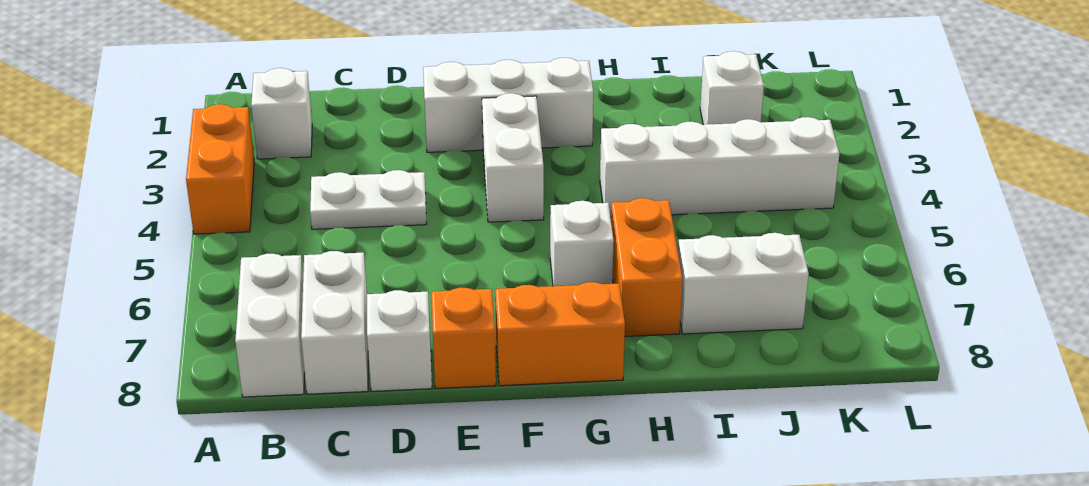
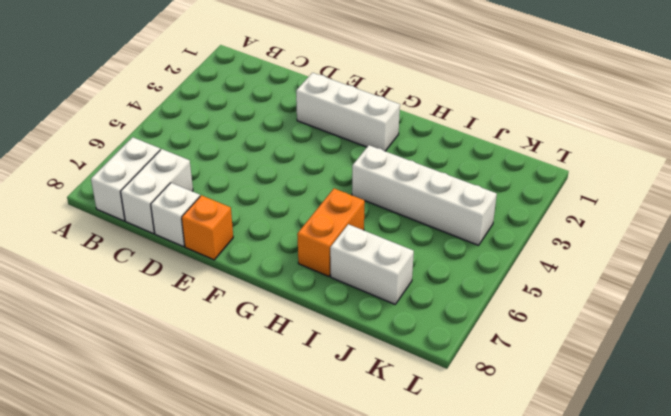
none -> orange 1x2 brick [186,104,254,234]
none -> white 1x1 brick [251,68,312,159]
none -> white 1x2 plate [310,170,427,229]

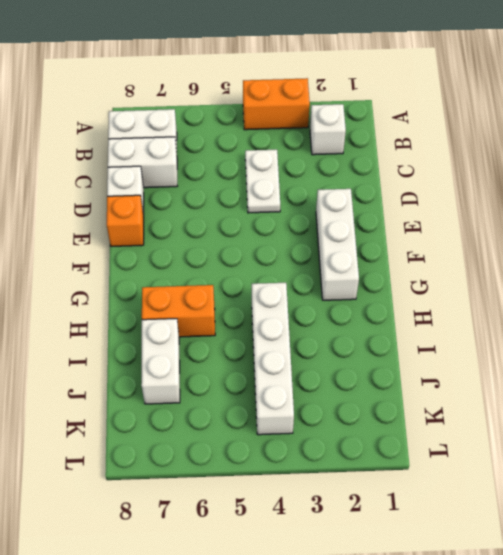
none -> white 1x2 brick [482,93,544,222]
none -> orange 1x2 brick [495,282,625,386]
none -> white 1x1 brick [550,201,614,286]

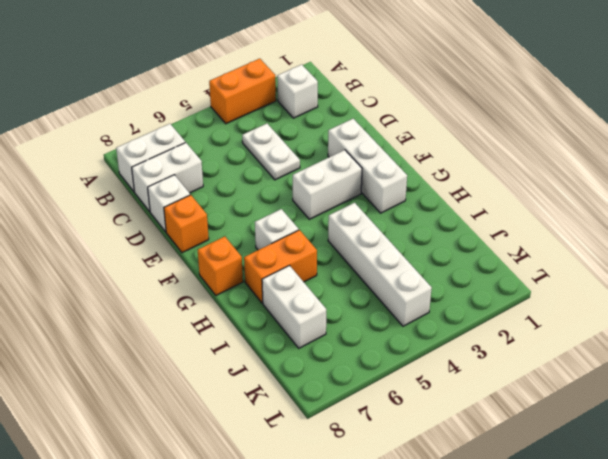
orange 1x1 brick [198,237,243,295] -> orange 1x2 brick [495,282,625,386]
none -> white 1x1 brick [700,51,764,125]

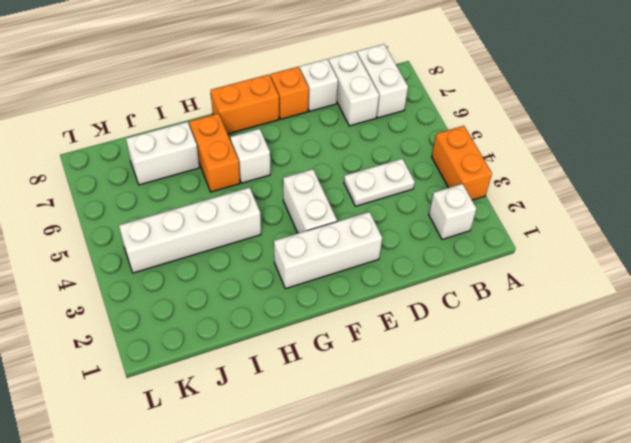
none -> white 1x1 brick [700,51,764,125]

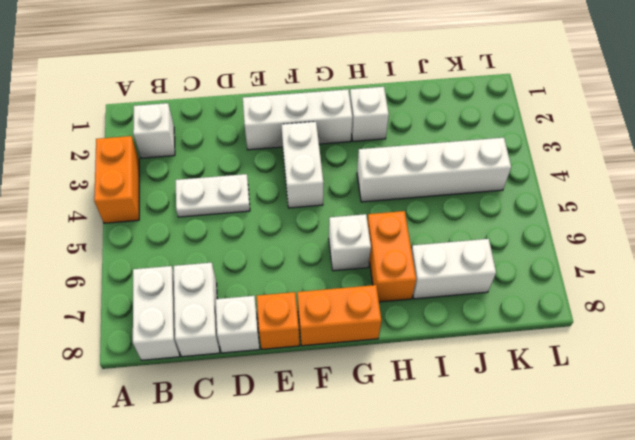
white 1x1 brick [350,87,389,141] -> white 1x1 brick moved to [700,51,764,125]

